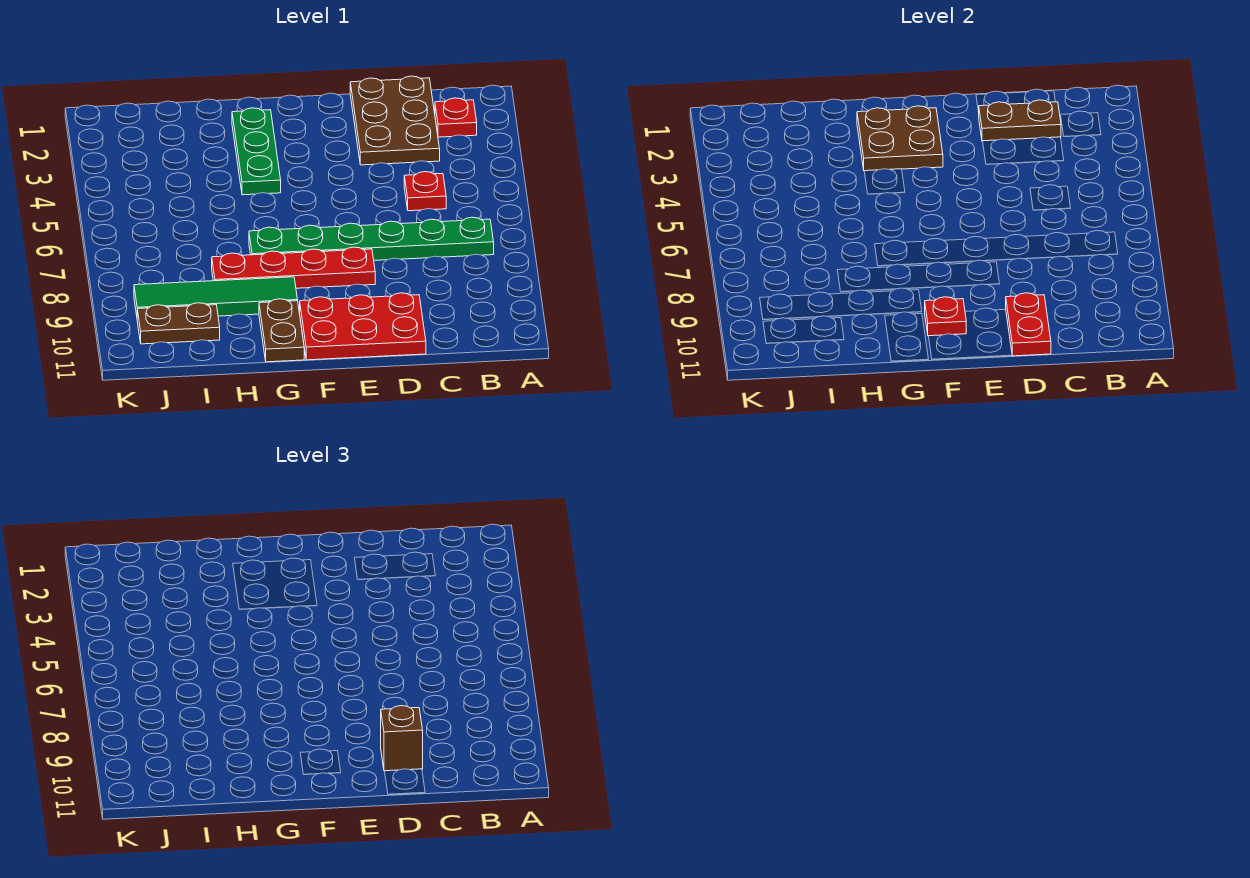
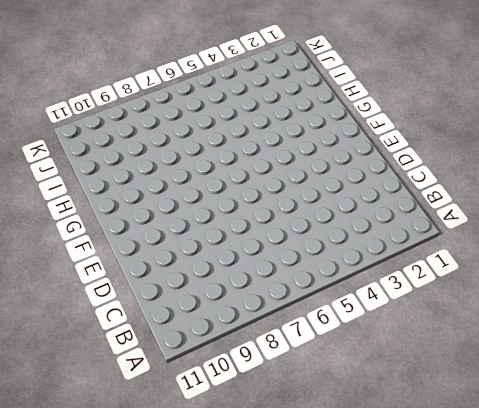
none -> red 1x1 plate [435,98,477,137]
none -> green 1x6 plate [249,217,494,261]
none -> brown 2x3 plate [350,76,440,165]

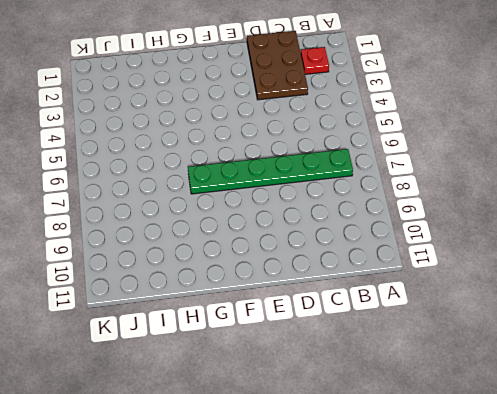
none -> red 1x1 plate [404,172,446,211]
none -> red 2x3 plate [300,293,426,360]
none -> red 1x4 plate [212,247,375,288]

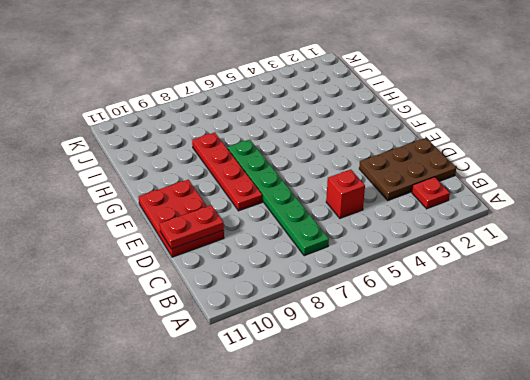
red 1x1 brick [326,170,365,218] -> red 1x1 plate [404,172,446,211]
none -> green 1x3 plate [232,108,281,195]
none -> green 1x4 tile [134,277,298,316]
none -> brown 1x2 plate [259,299,304,362]

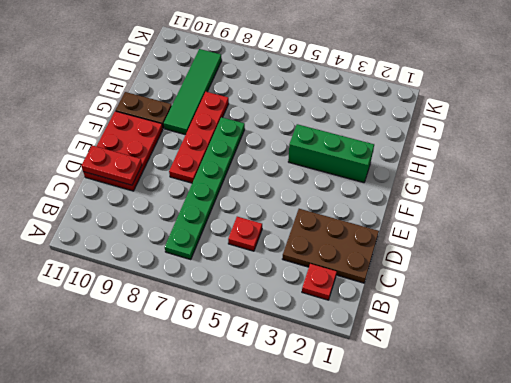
green 1x3 brick [288,124,374,183] -> green 1x3 plate [232,108,281,195]
none -> brown 1x2 plate [137,303,220,344]
none -> brown 1x2 plate [978,100,1061,141]
none -> brown 2x2 plate [857,106,943,171]

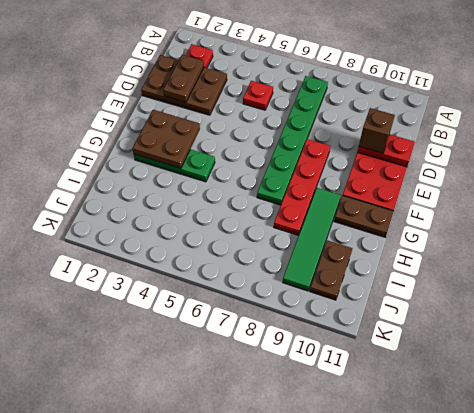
none -> red 1x1 plate [925,297,966,336]

